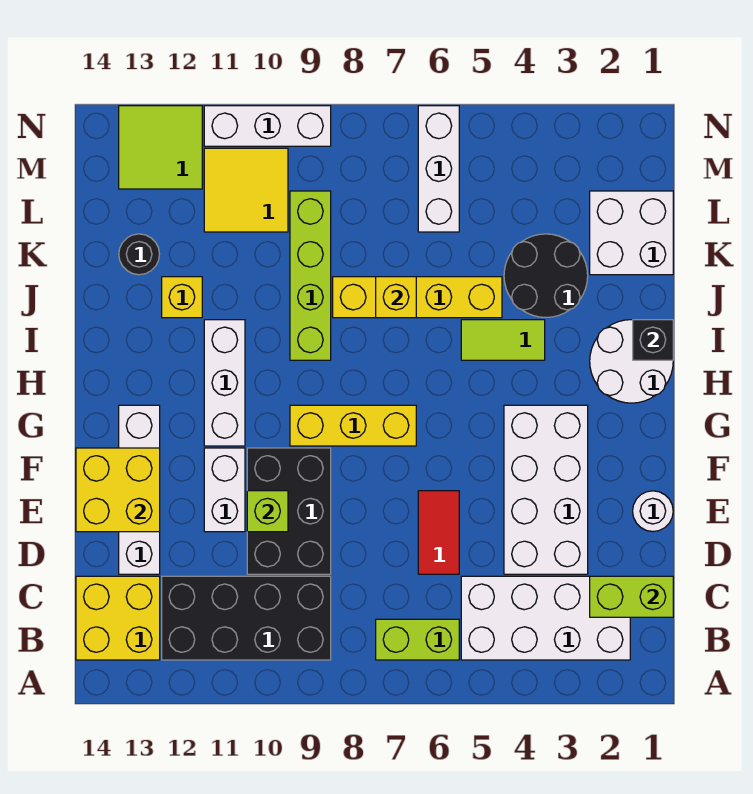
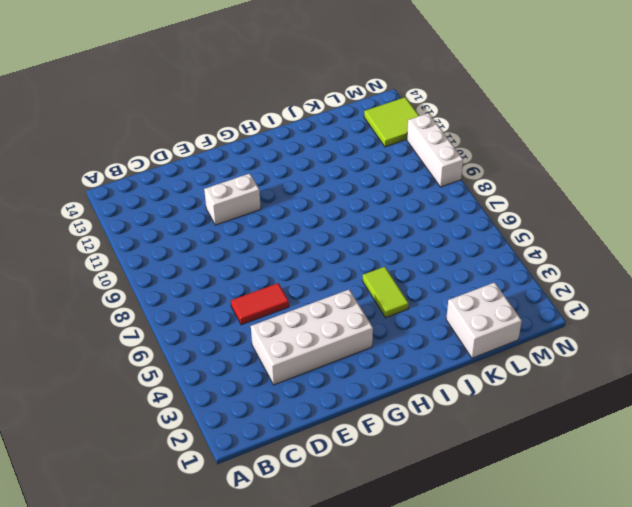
none -> white 2x4 brick [461,576,630,660]
none -> lime 1x2 brick [376,619,459,660]
none -> black 2x4 brick [162,576,331,660]

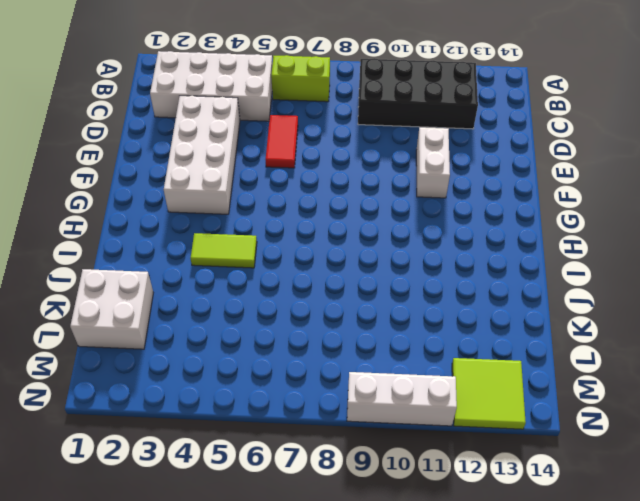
none -> yellow 2x2 brick [76,576,160,660]
none -> black 2x3 brick [247,448,331,574]
none -> white 1x4 brick [119,405,160,574]

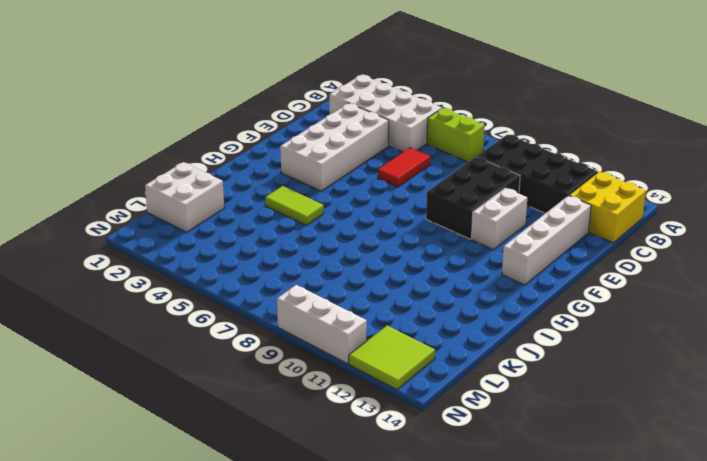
none -> white 1x1 round brick [633,491,673,532]
none -> yellow 1x3 brick [290,405,416,446]
none -> white 1x3 brick [204,320,245,446]

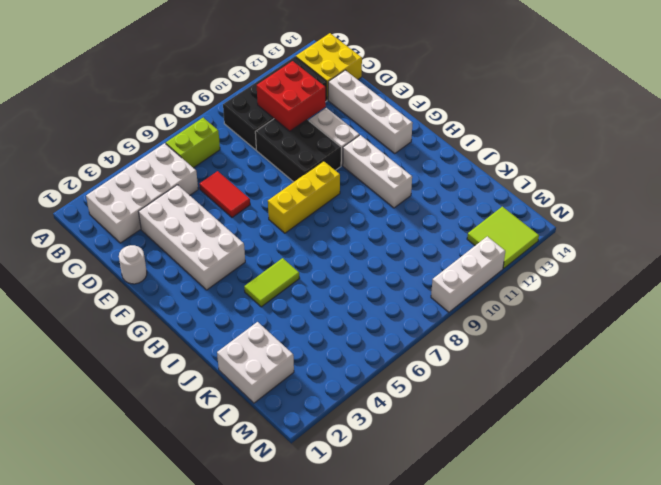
red 2x2 brick [257,61,326,131] -> none
none -> white 2x2 round brick [590,320,673,403]
none -> lime 1x4 brick [290,191,331,360]
none -> black 2x2 round brick [504,234,588,317]

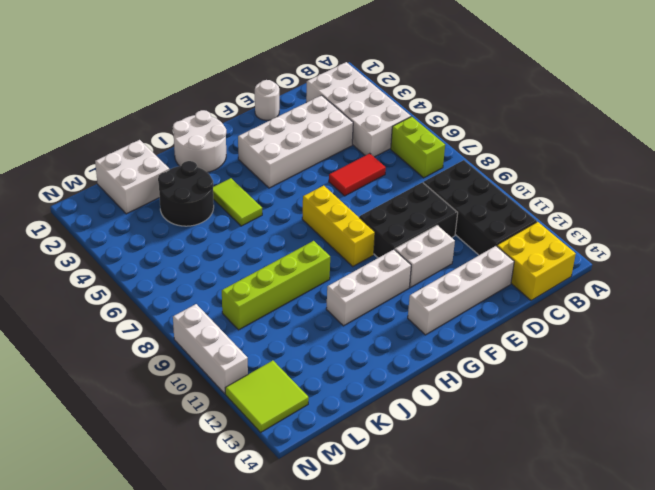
none -> yellow 1x4 brick [333,277,502,318]
none -> yellow 1x1 brick [162,277,202,318]
none -> black 1x1 round brick [119,234,160,275]

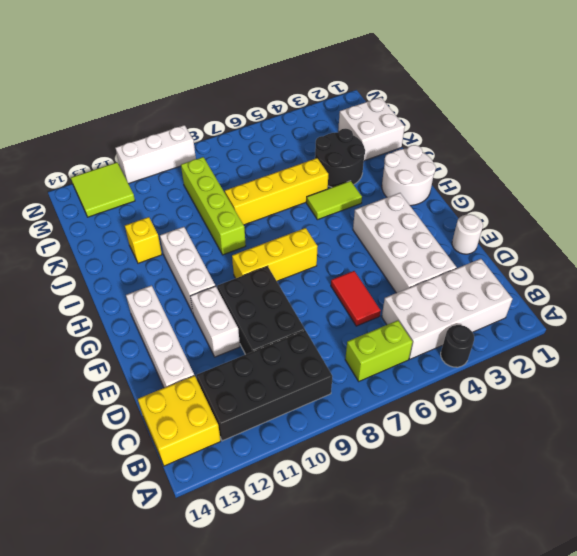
black 1x1 round brick [441,325,474,367] -> black 1x1 round brick moved to [119,234,160,275]
none -> white 1x3 brick [418,106,459,232]
none -> yellow 2x2 tile [204,148,288,232]
none -> lime 1x2 brick [590,576,673,617]

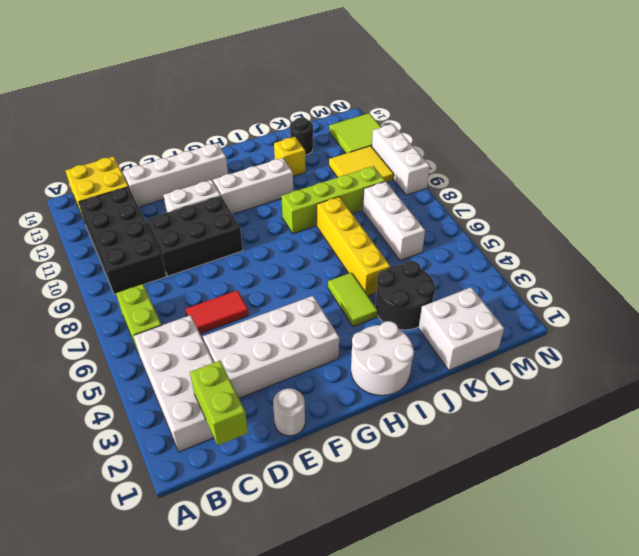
white 1x3 brick [363,181,425,261] -> white 1x3 brick turned to [418,106,459,232]
none -> yellow 1x3 brick [290,405,416,446]
none -> lime 1x1 brick [247,491,288,532]
none -> yellow 2x2 brick [76,448,160,532]

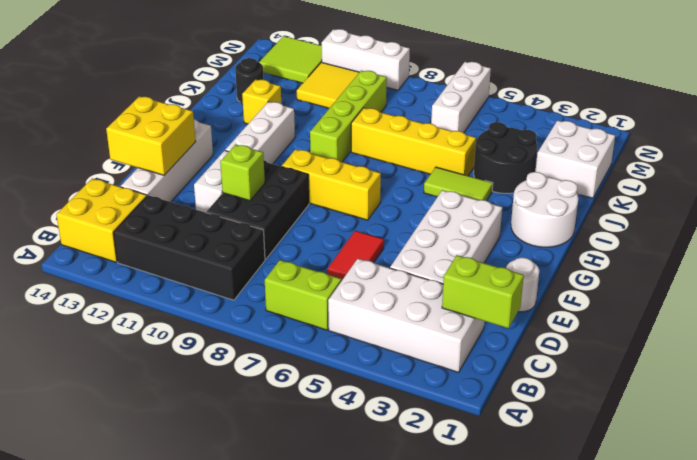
none -> black 1x1 brick [633,320,673,360]
none -> yellow 1x1 brick [376,277,416,318]

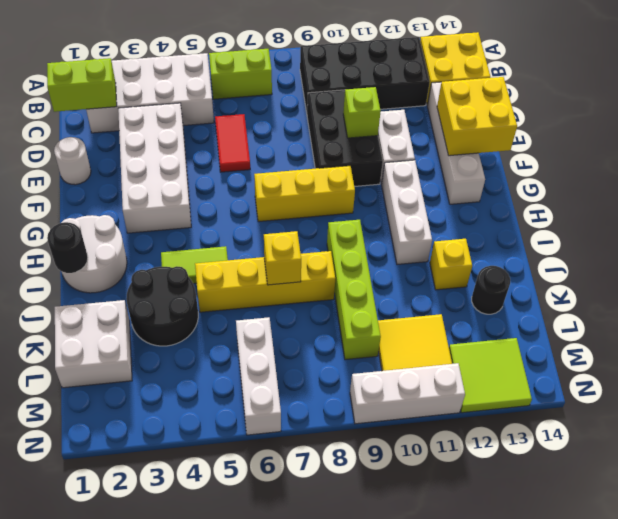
black 1x1 round brick [47,222,88,273] -> black 1x1 brick [633,320,673,360]

